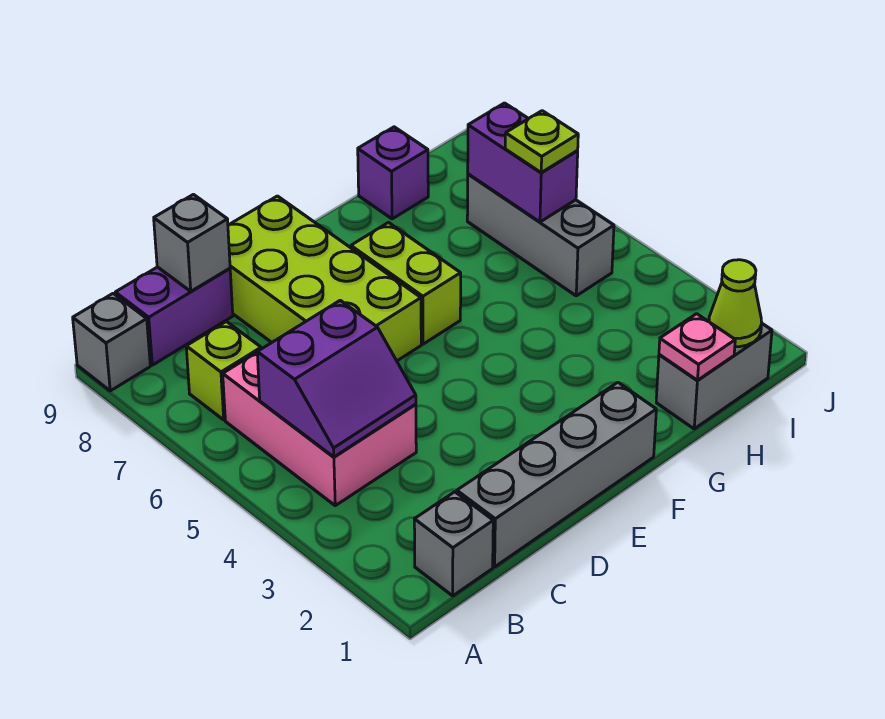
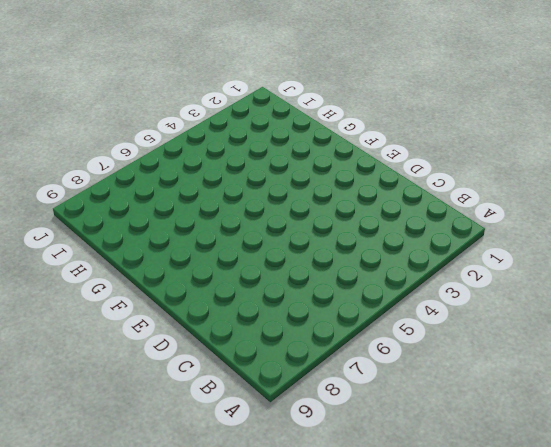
none -> grey 1x1 brick [73,293,150,391]
none -> grey 1x1 brick [414,492,493,596]
none -> pink 2x3 brick [223,352,416,506]

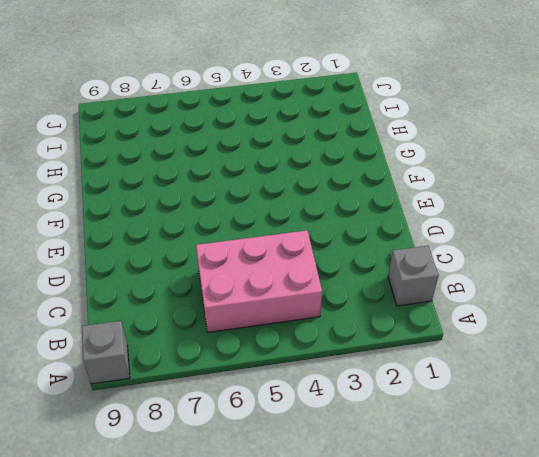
none -> lime 1x1 brick [186,321,261,420]
none -> purple 1x2 brick [115,267,233,365]
none -> grey 1x4 brick [457,382,656,567]

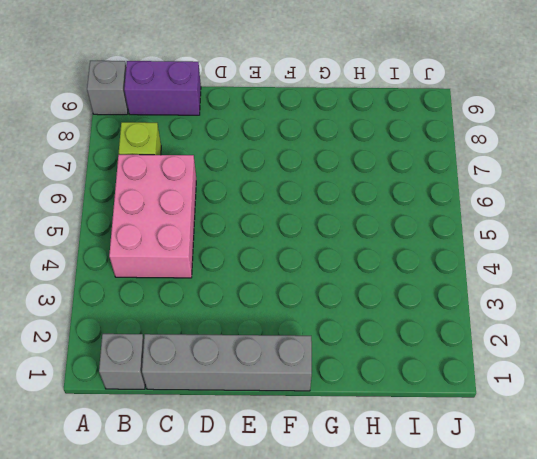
none -> lime 2x4 brick [228,196,421,361]
none -> lime 1x2 brick [351,223,461,344]
none -> grey 1x2 brick [656,321,772,429]

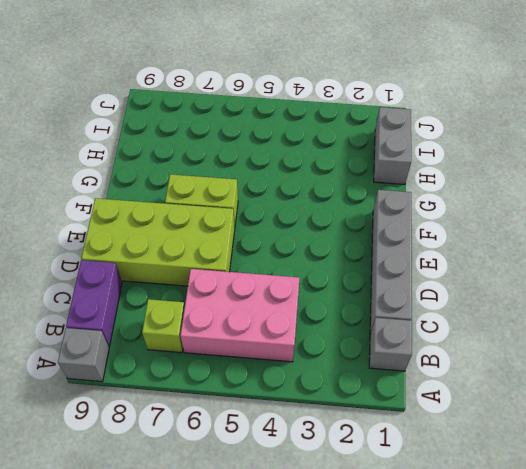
none -> purple 1x1 brick [358,127,428,219]
none -> grey 1x3 brick [467,174,614,296]
none -> purple 2x2 slope [257,300,416,457]

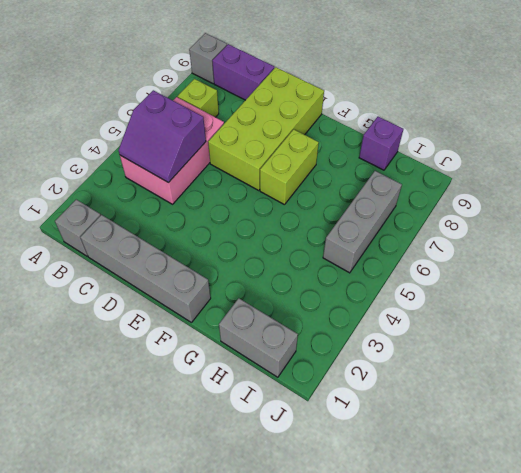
none -> grey 1x1 brick [154,195,230,291]
none -> pink 1x1 plate [659,314,735,380]
none -> lime 1x1 cone [709,260,762,347]

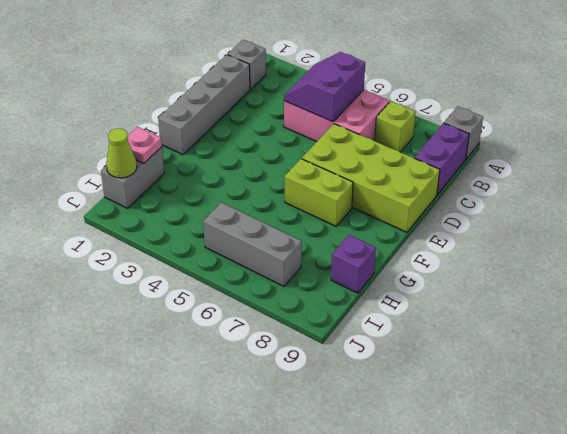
none -> grey 1x1 brick [154,195,230,291]
none -> purple 1x2 brick [468,103,578,222]
none -> lime 1x1 plate [505,111,578,172]

